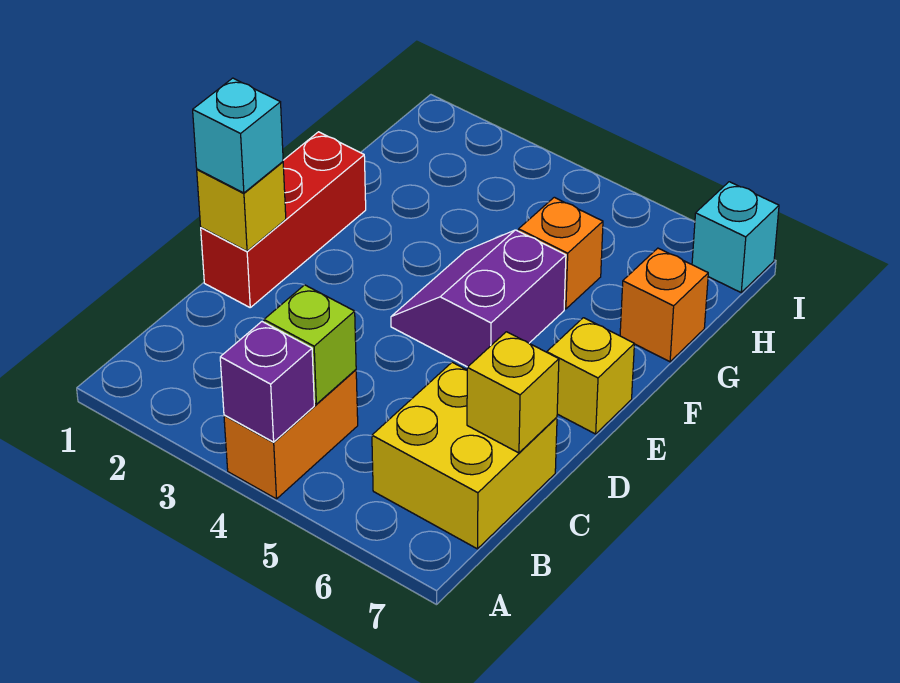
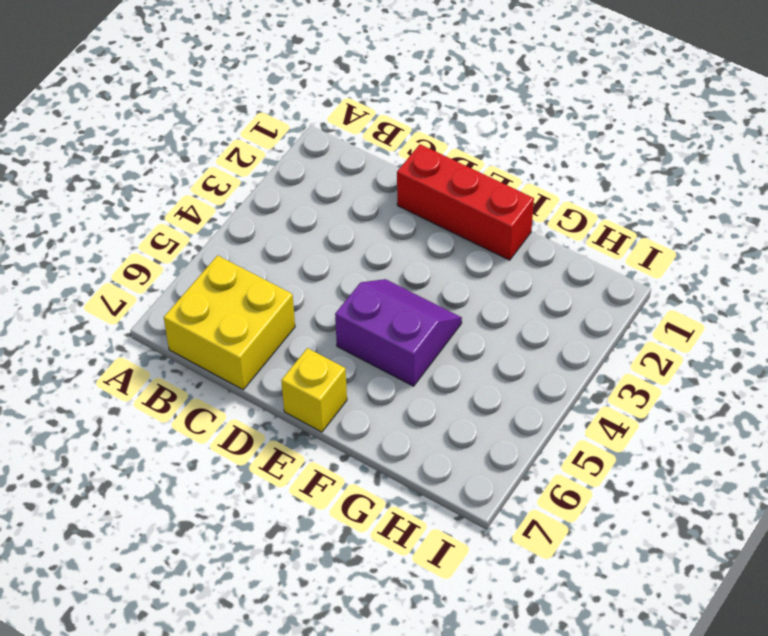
none -> orange 1x2 brick [224,370,358,499]
none -> orange 1x1 brick [519,197,603,309]
none -> orange 1x1 brick [620,248,708,362]

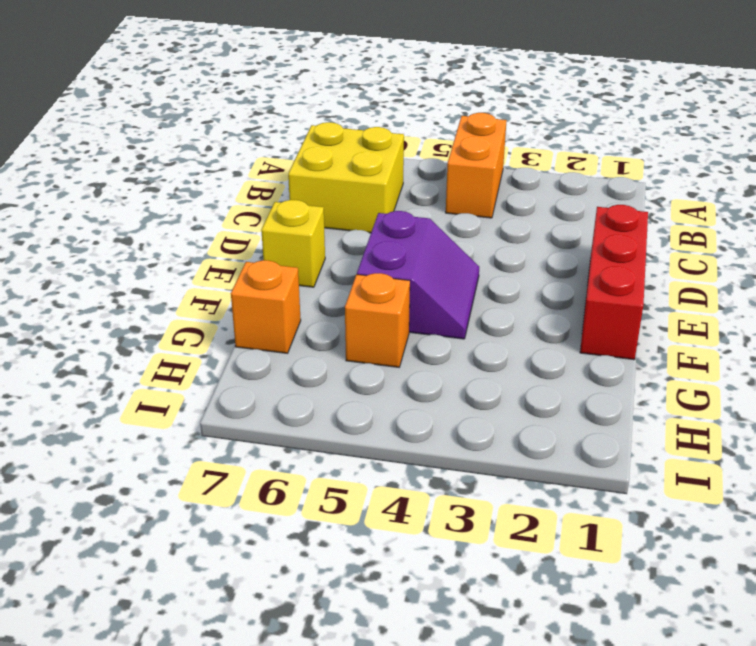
none -> cyan 1x1 brick [692,182,779,292]
none -> purple 1x1 brick [220,322,314,442]
none -> lime 1x1 brick [264,285,356,404]

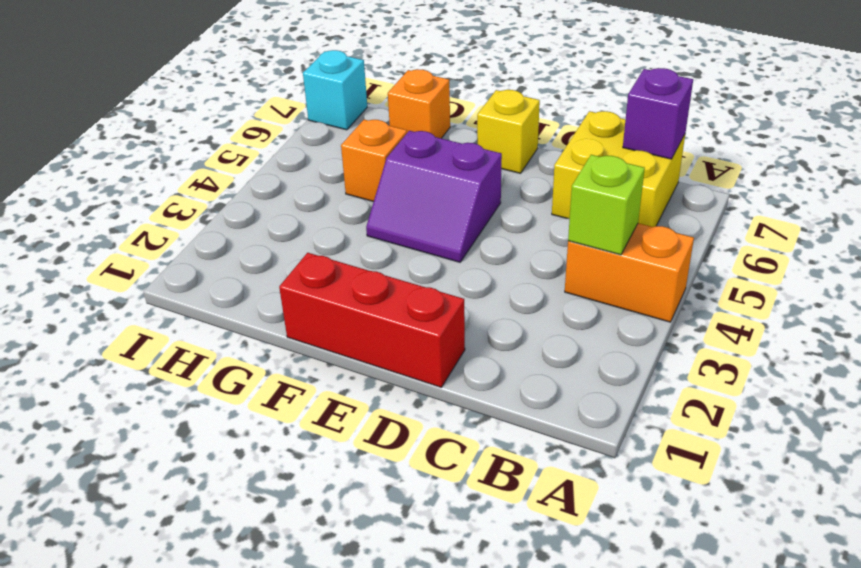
purple 1x1 brick [623,68,693,159] -> purple 1x1 brick moved to [220,322,314,442]
none -> yellow 1x1 brick [467,332,559,453]
none -> yellow 1x1 brick [197,162,286,251]
none -> cyan 1x1 brick [193,78,283,193]

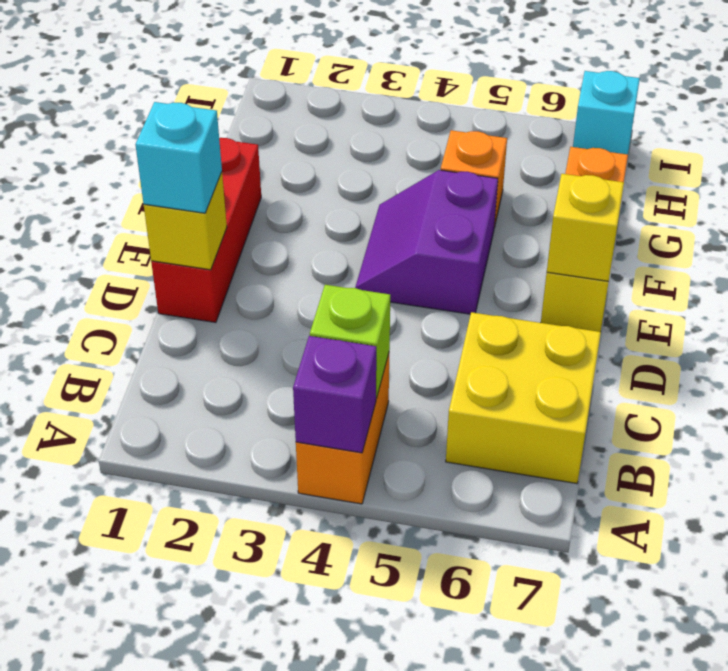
yellow 1x1 brick [547,174,624,281] -> yellow 1x1 brick moved to [467,332,559,453]

